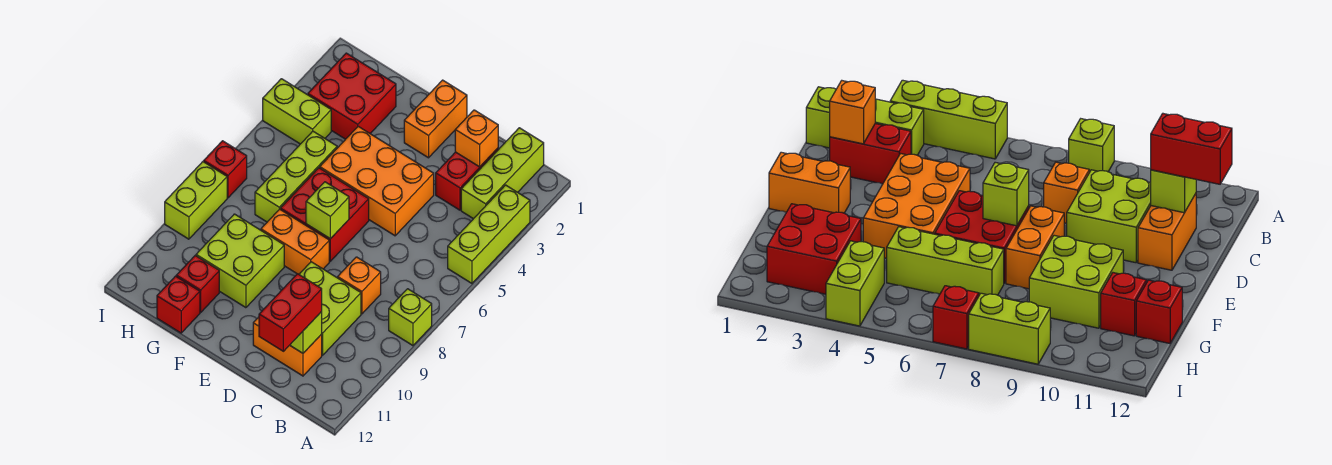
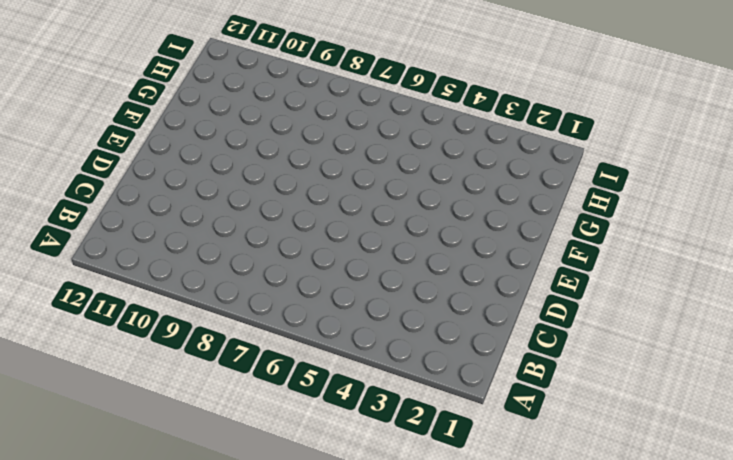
none -> lime 1x3 brick [448,185,530,283]
none -> lime 1x1 brick [389,289,432,346]
none -> lime 1x3 brick [461,128,544,219]

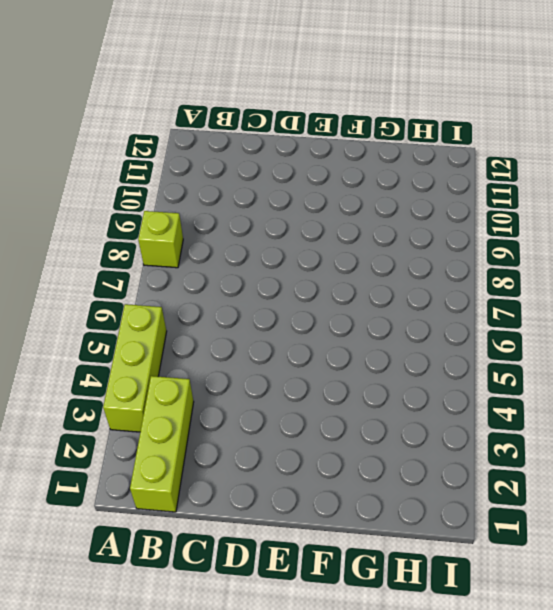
none -> red 1x2 brick [436,148,498,210]
none -> orange 1x1 brick [338,257,381,314]
none -> lime 2x2 brick [299,262,361,355]

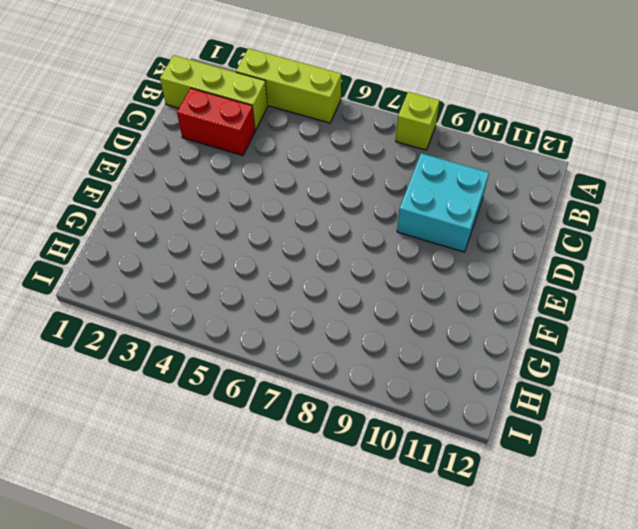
cyan 2x2 brick [397,153,489,252] -> lime 2x2 brick [299,262,361,355]
none -> orange 1x1 brick [338,257,381,314]
none -> orange 1x2 brick [253,317,322,376]
none -> orange 2x3 brick [320,126,434,236]

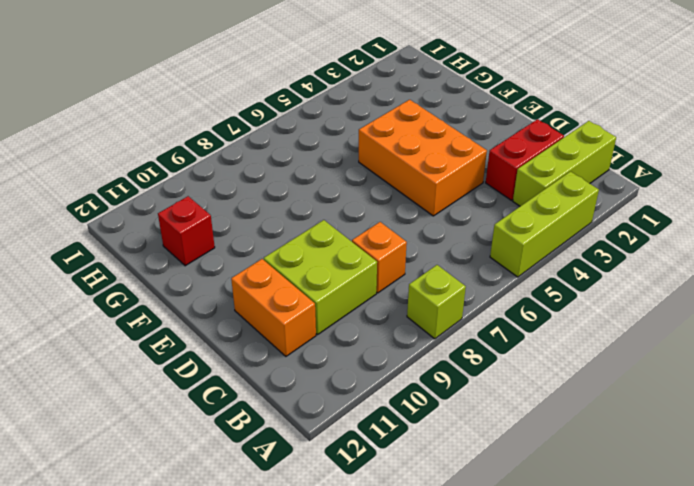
none -> orange 1x2 brick [404,80,467,158]
none -> red 2x2 brick [281,168,369,261]
none -> orange 1x2 brick [261,209,329,274]

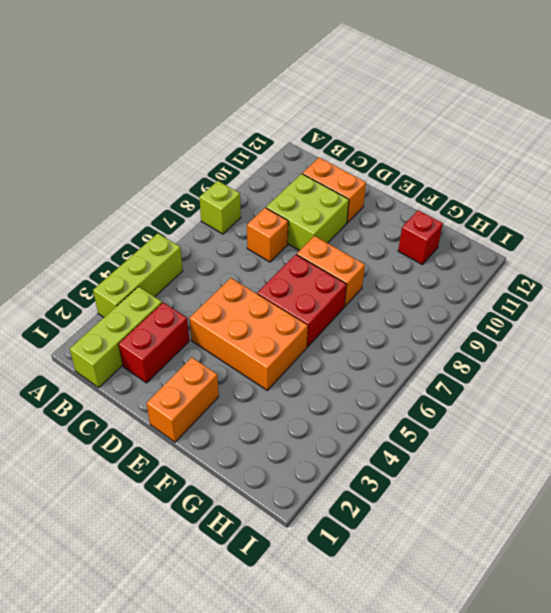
none -> lime 2x2 brick [196,214,284,308]
none -> red 2x2 brick [308,53,396,139]
none -> lime 1x3 brick [255,131,337,222]

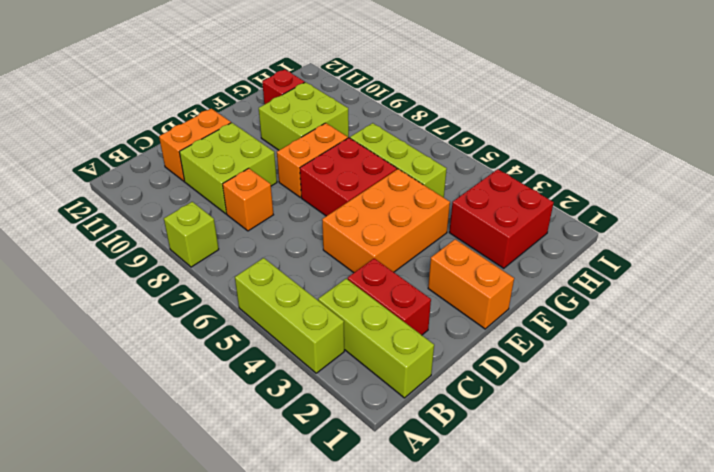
none -> red 1x1 brick [157,276,200,333]
none -> lime 1x2 brick [263,79,331,144]
none -> red 1x1 brick [204,141,247,198]

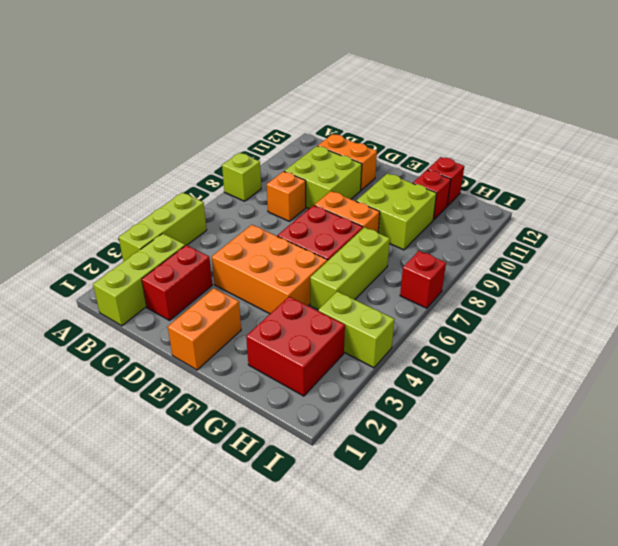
none -> lime 1x2 brick [165,162,227,239]
none -> orange 1x1 brick [455,110,498,167]
none -> lime 1x1 brick [290,312,322,353]

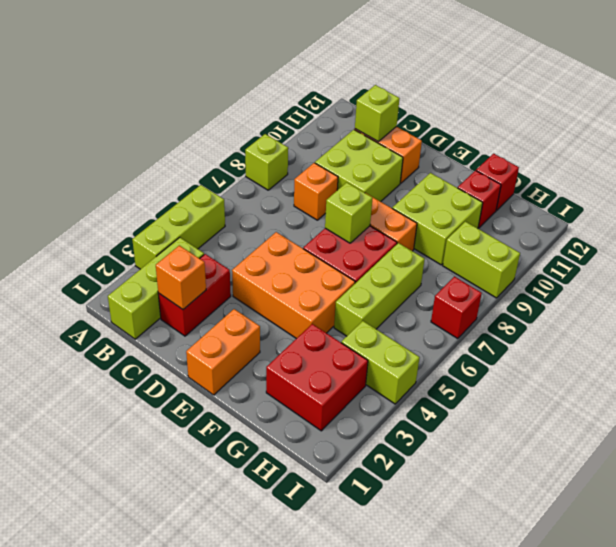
lime 1x2 brick [443,221,520,298] -> lime 1x2 brick turned to [165,162,227,239]
none -> red 1x2 brick [259,274,322,351]

